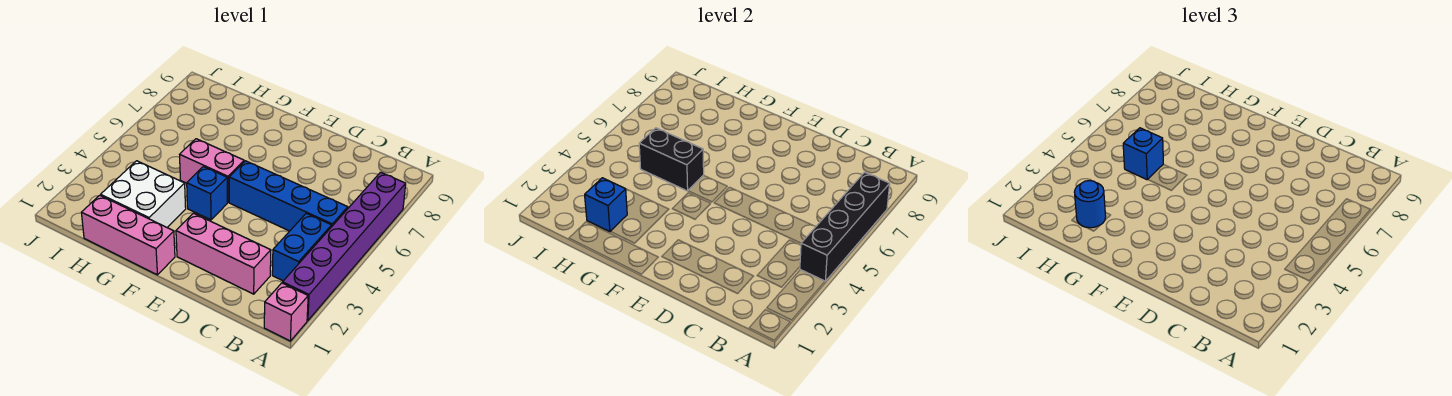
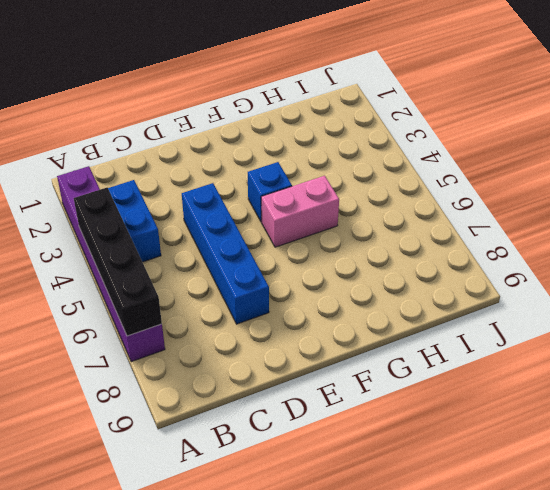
blue 1x4 brick [182,183,269,324] -> blue 1x4 brick turned to [229,161,348,231]
none -> pink 1x1 brick [264,283,308,341]
none -> pink 1x3 brick [176,213,271,294]
none -> pink 1x3 brick [81,195,175,275]

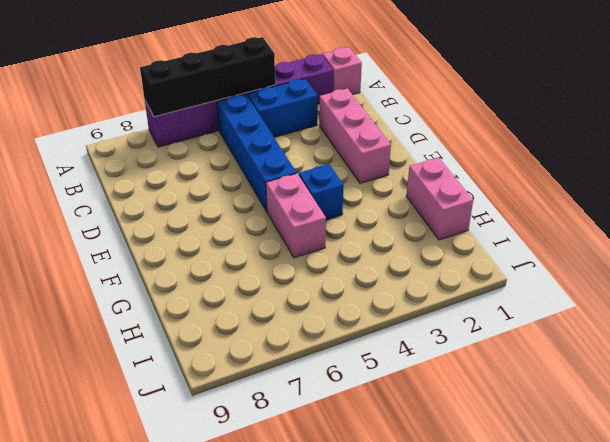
pink 1x2 brick [406,157,473,240] -> pink 1x3 brick [81,195,175,275]
none -> white 2x2 brick [101,161,186,227]
none -> black 1x2 brick [639,128,704,191]
none -> blue 1x1 brick [585,178,627,232]

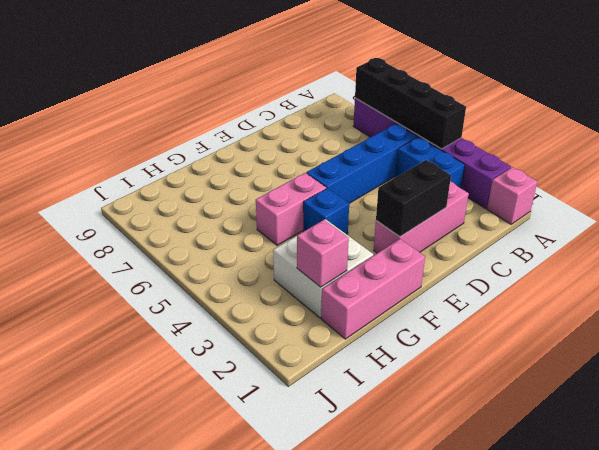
black 1x2 brick [376,160,451,237] -> black 1x2 brick moved to [639,128,704,191]
pink 1x1 brick [297,220,349,287] -> blue 1x1 brick [585,178,627,232]
none -> blue 1x1 round brick [1074,181,1106,228]
none -> blue 1x1 brick [1123,128,1163,180]

